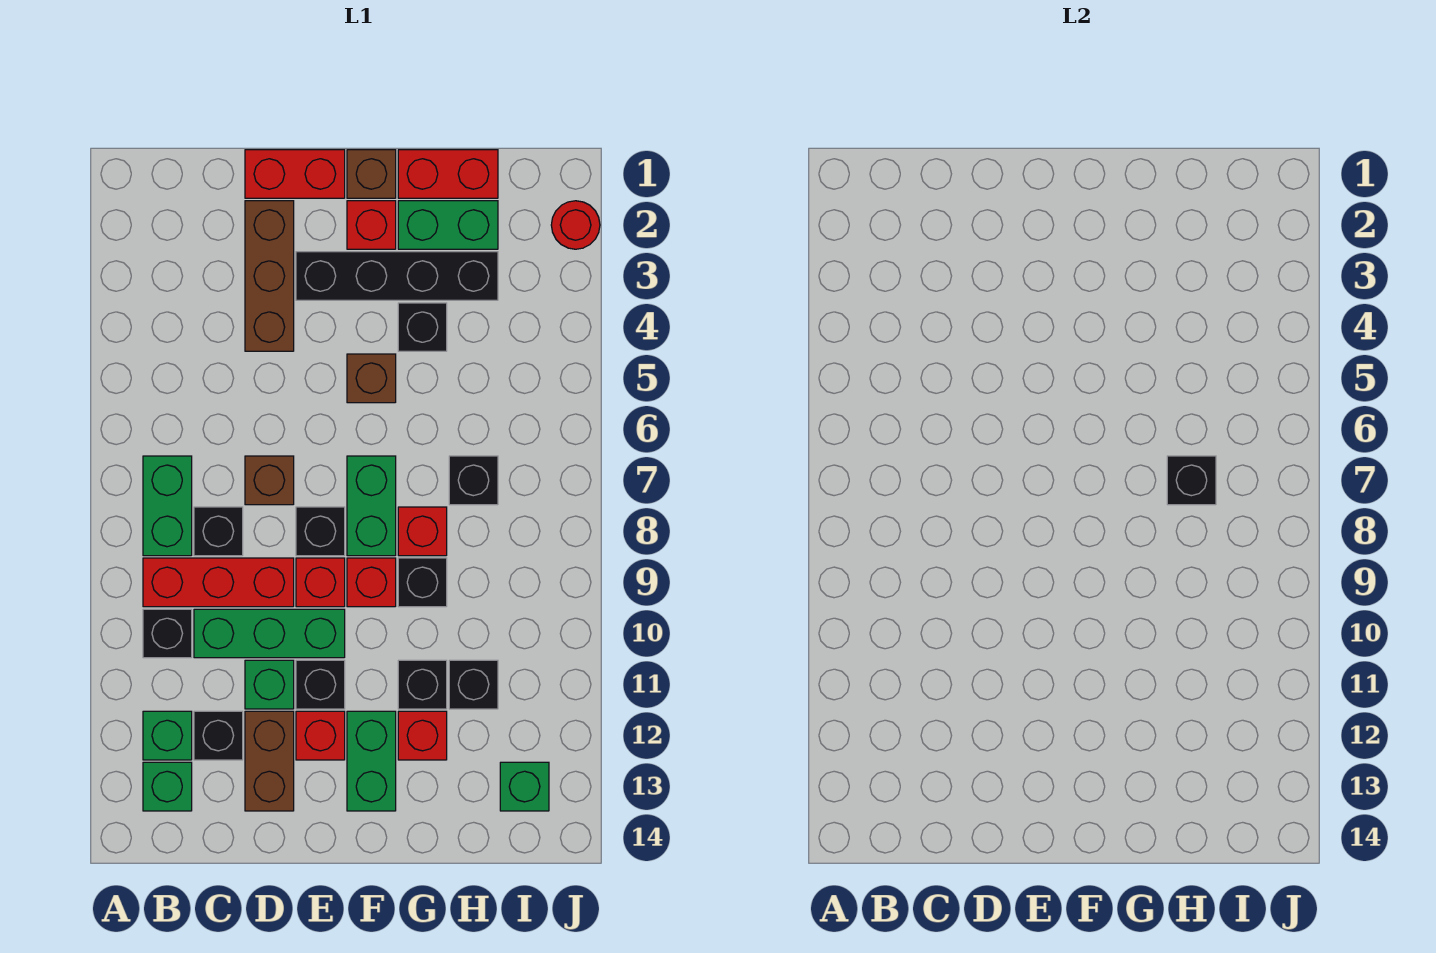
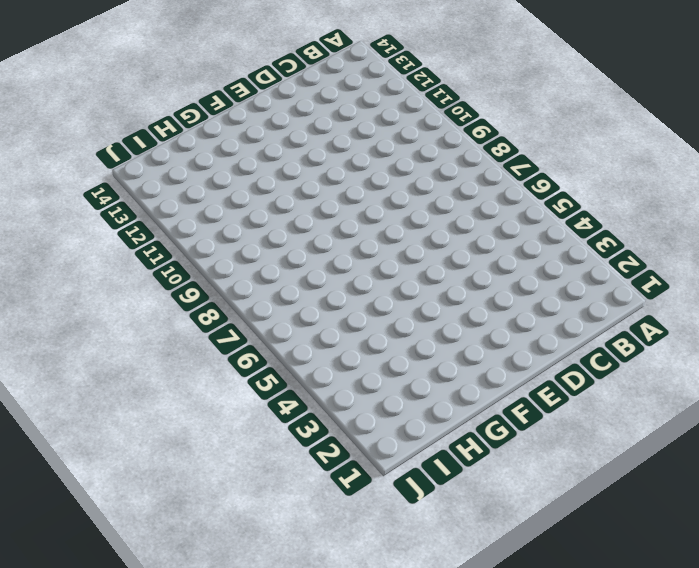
none -> green 1x2 brick [143,456,192,556]
none -> red 1x3 brick [143,558,294,607]
none -> black 1x1 brick [143,609,192,658]
none -> green 1x1 brick [143,711,192,760]

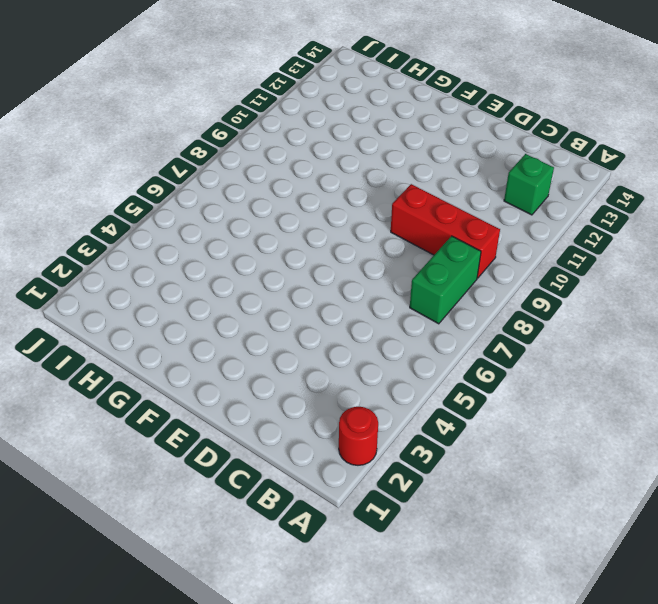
red 1x1 round brick [339,407,378,465] -> red 1x1 round brick moved to [551,201,600,249]
none -> black 1x1 brick [143,609,192,658]
none -> green 1x1 brick [143,762,192,811]
none -> black 1x1 brick [194,507,243,556]
none -> green 1x3 brick [194,609,345,658]

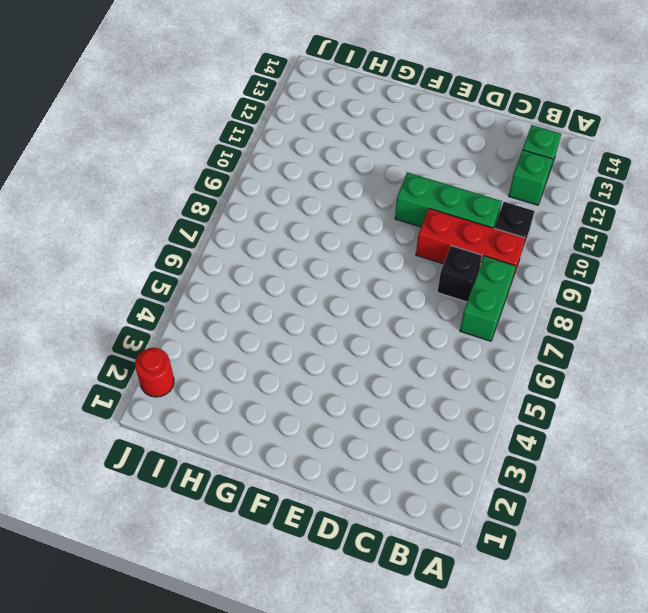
none -> black 1x1 brick [194,711,243,760]
none -> red 1x2 brick [245,150,345,198]
none -> brown 1x3 brick [245,201,294,351]
none -> brown 1x1 brick [245,456,294,505]

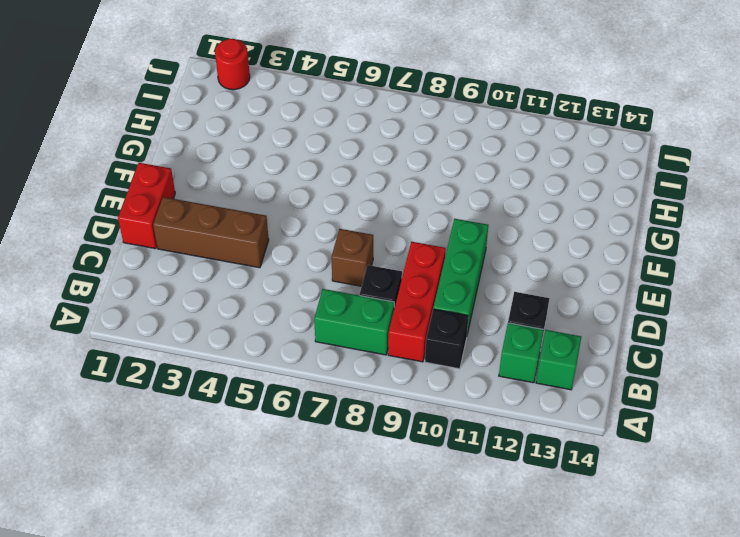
none -> green 1x1 brick [245,660,294,709]
none -> brown 1x2 brick [245,711,294,811]
none -> black 1x4 brick [296,252,498,300]
none -> black 1x1 brick [296,507,345,556]

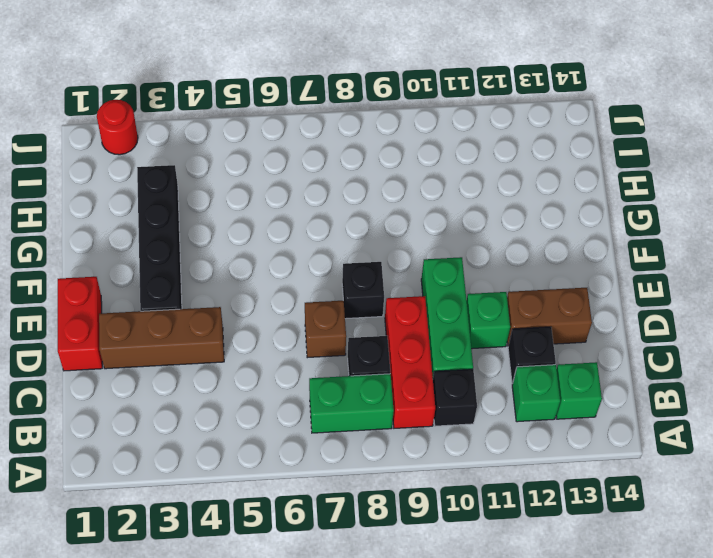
none -> red 1x1 brick [296,558,345,607]
none -> black 1x1 brick [296,660,345,709]
none -> red 1x1 brick [296,711,345,760]
none -> brown 1x1 brick [347,150,396,198]

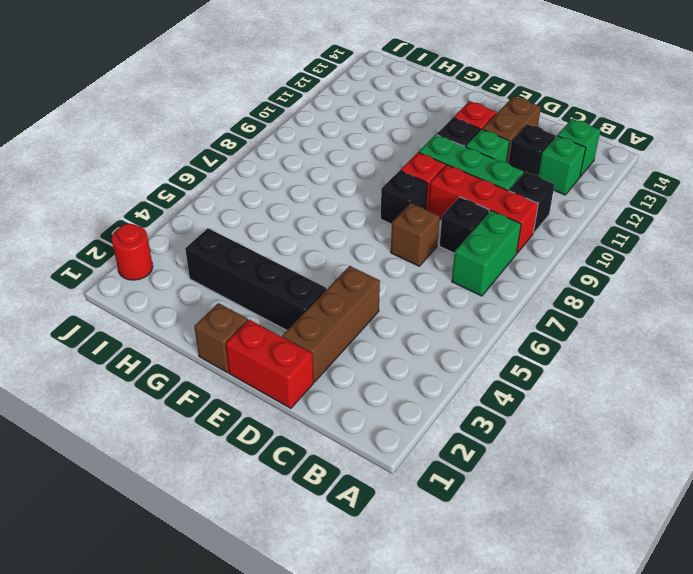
none -> red 1x1 brick [347,201,396,249]
none -> brown 1x1 brick [347,354,396,403]
none -> green 1x2 brick [347,456,396,556]
none -> red 1x1 brick [347,558,396,607]

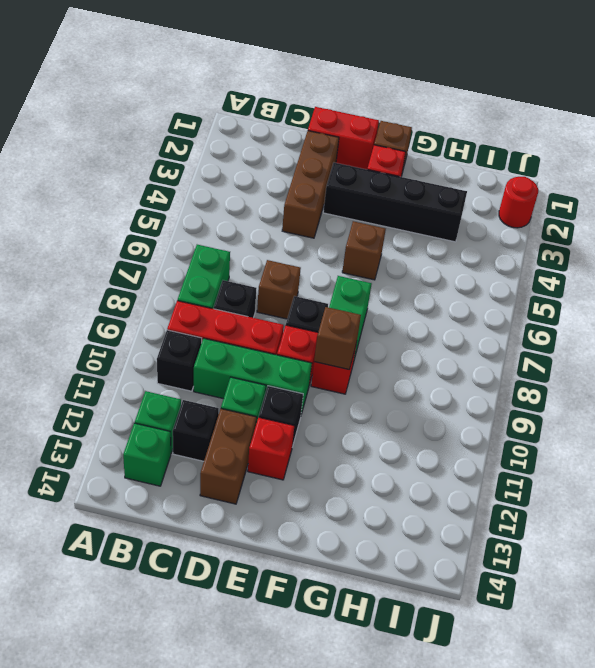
brown 1x1 brick [314,307,361,369] -> none
none -> green 1x2 brick [347,711,396,811]
none -> red 1x2 brick [398,150,498,198]
none -> green 1x2 brick [398,201,498,249]
none -> black 1x1 brick [398,303,447,351]

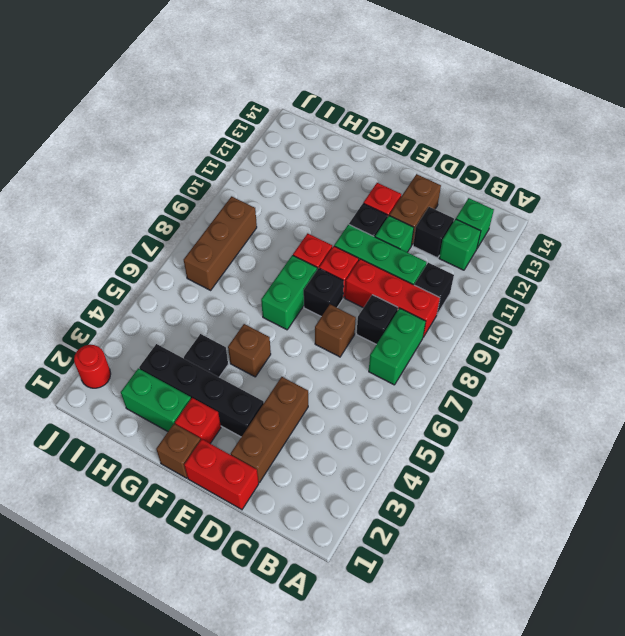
brown 1x3 brick [184,196,257,290] -> none
none -> green 1x2 brick [347,711,396,811]
none -> red 1x2 brick [398,150,498,198]
none -> red 1x1 brick [398,507,447,556]
none -> black 1x1 brick [398,558,447,607]

